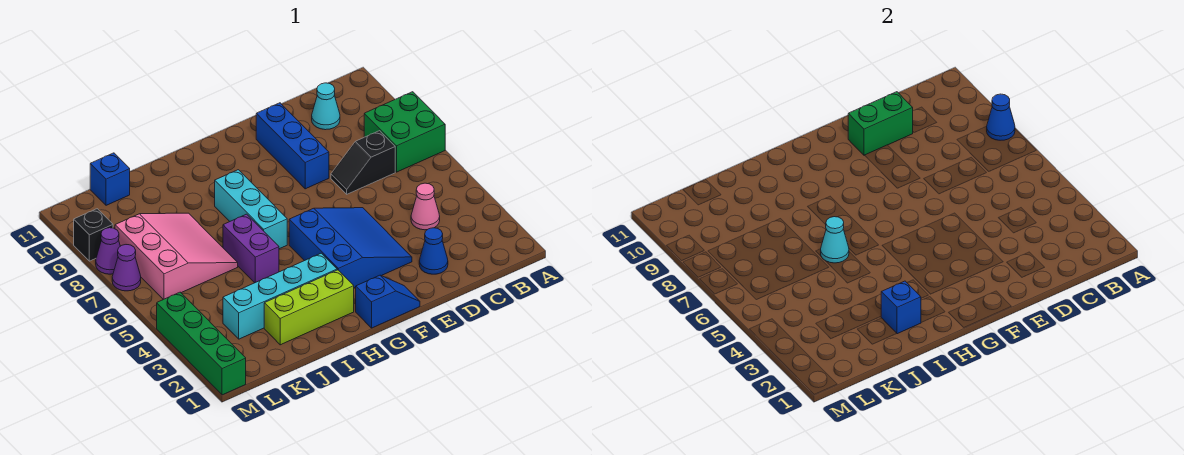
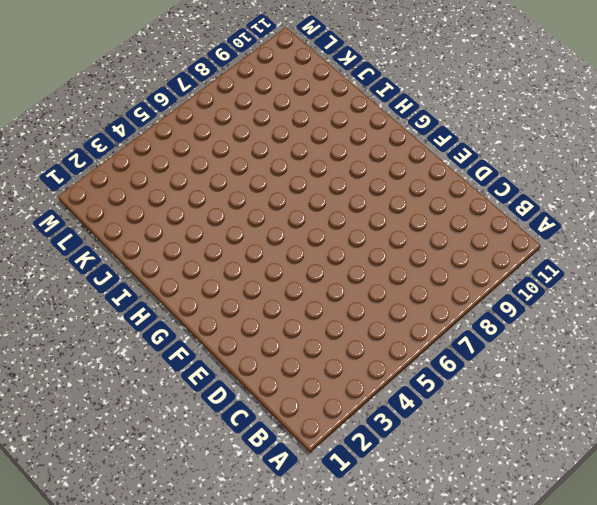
none -> green 2x2 brick [364,92,445,172]
none -> pink 1x1 cone [411,183,440,230]
none -> black 1x2 slope [331,131,395,194]

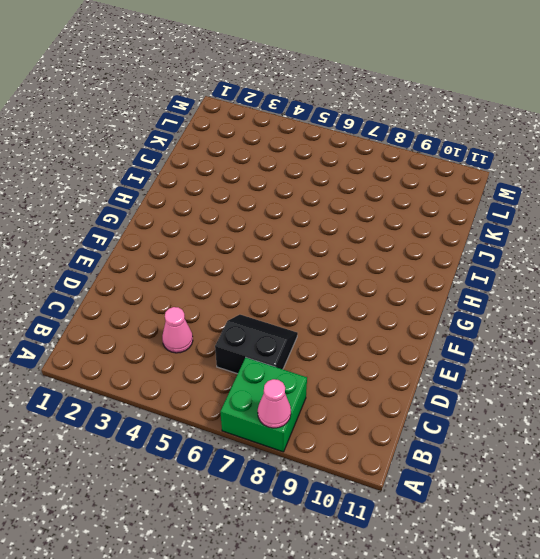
pink 1x1 cone [258,379,291,428] -> blue 1x1 cone [987,94,1015,140]
black 2x2 slope [215,315,298,374] -> black 1x2 slope [331,131,395,194]
none -> cyan 1x1 cone [312,83,340,130]
none -> blue 1x1 cone [419,228,448,274]
none -> blue 3x3 slope [289,208,412,288]

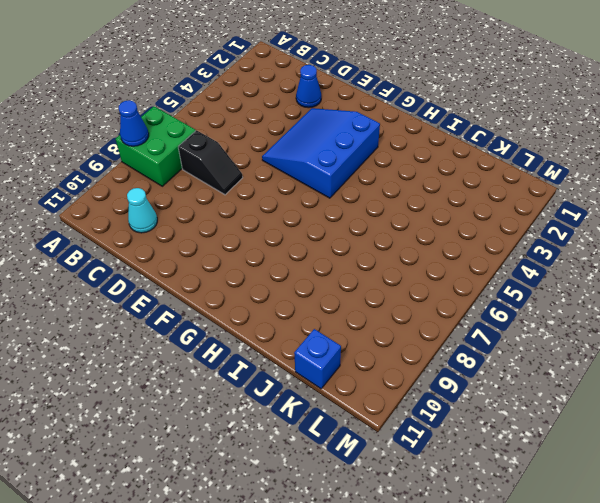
none -> pink 1x1 cone [411,183,440,230]
none -> blue 1x3 brick [256,103,329,189]
none -> blue 1x2 slope [356,275,420,328]

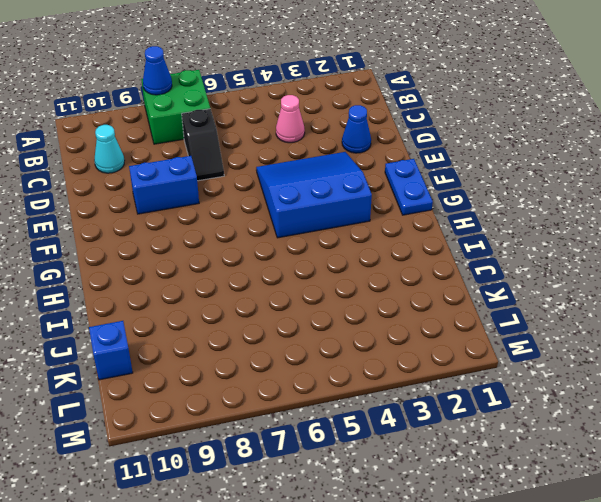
blue 1x2 brick [129,156,199,214] -> blue 1x3 brick [256,103,329,189]
blue 1x2 plate [385,159,433,215] -> blue 1x2 slope [356,275,420,328]
none -> lime 1x3 brick [264,270,354,345]
none -> cyan 1x4 brick [223,253,337,339]
none -> cyan 1x3 brick [215,170,287,249]

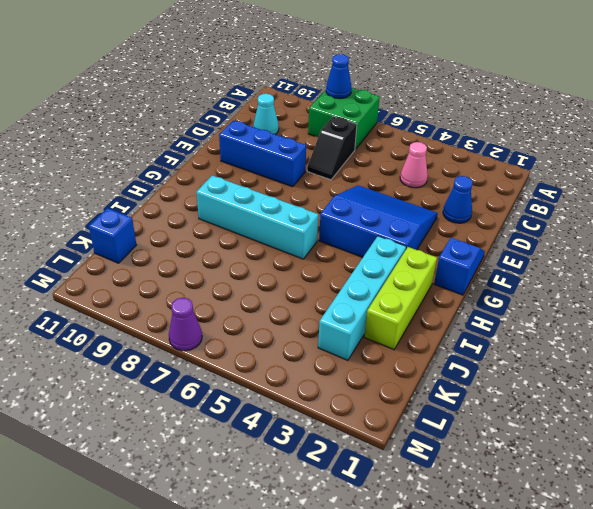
cyan 1x4 brick [196,175,318,259] -> cyan 1x3 brick [215,170,287,249]
none -> purple 1x2 brick [223,214,279,283]
none -> pink 3x3 slope [115,213,238,300]
none -> green 1x4 brick [157,292,246,395]

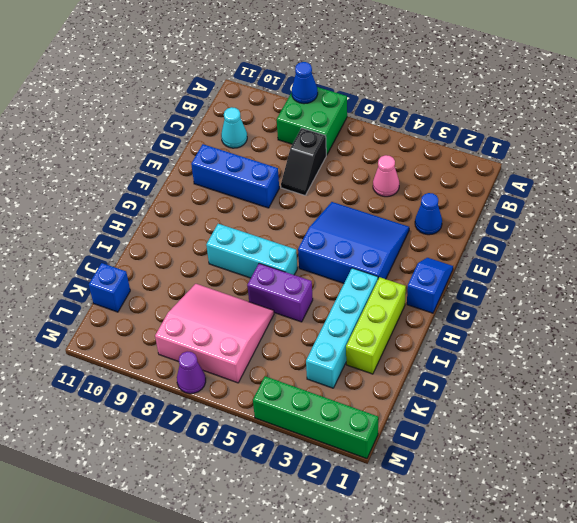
none -> purple 1x1 cone [96,228,120,274]
none -> black 1x1 brick [74,209,113,261]
none -> green 1x2 brick [848,92,913,155]

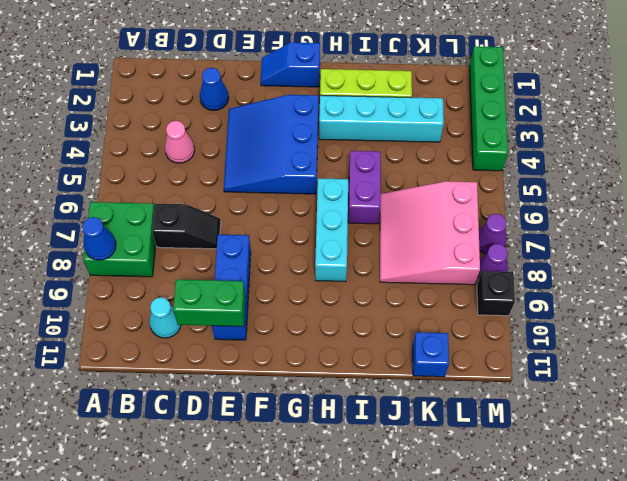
none -> blue 1x1 brick [881,281,921,334]
none -> cyan 1x1 cone [821,217,849,263]

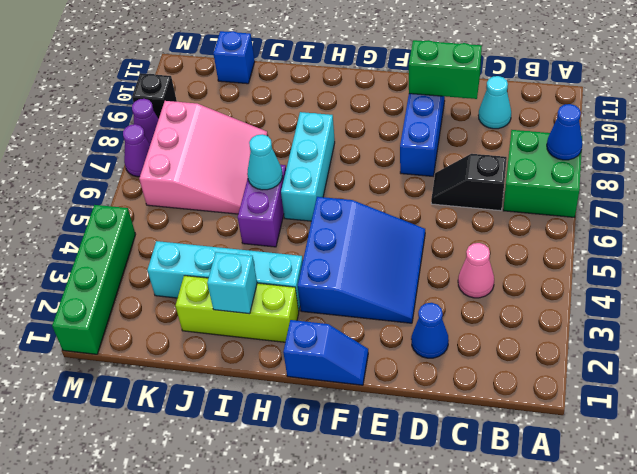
cyan 1x1 brick [207,252,257,314] -> blue 1x1 brick [881,281,921,334]

